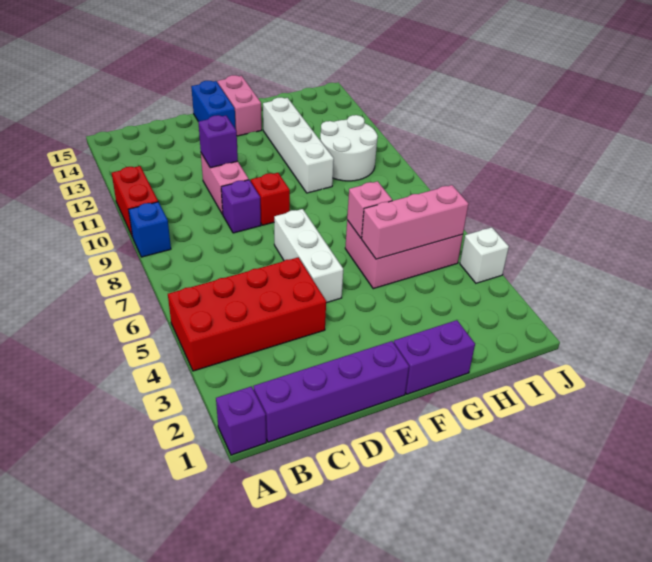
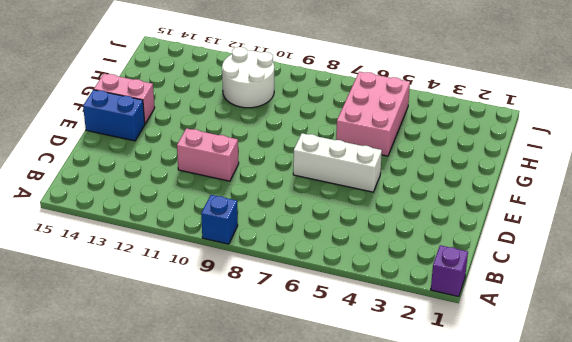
none -> red 2x4 brick [168,257,326,371]
none -> red 1x2 brick [112,166,158,237]
none -> purple 1x4 brick [253,341,409,442]

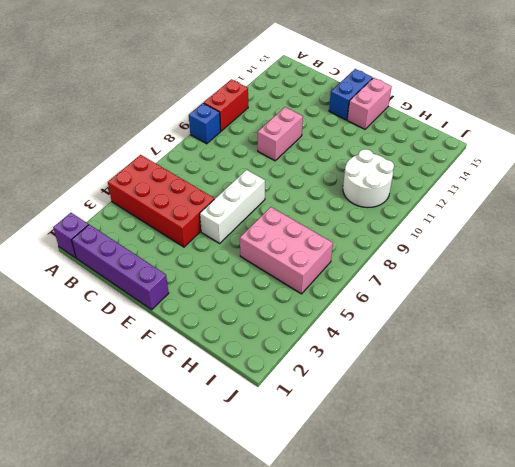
none -> purple 1x1 brick [221,180,261,233]
none -> red 1x1 brick [251,173,290,225]
none -> purple 1x2 brick [394,320,475,394]

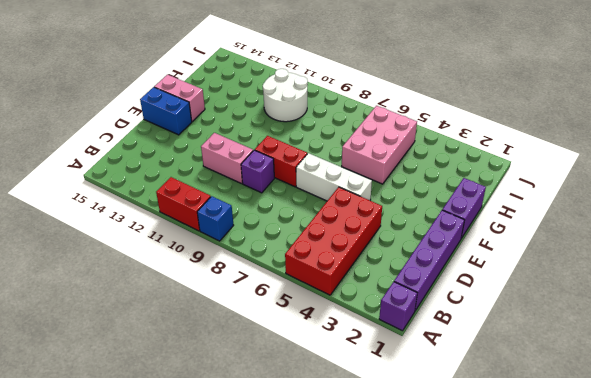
red 1x2 brick [255,136,307,187] -> red 1x1 brick [251,173,290,225]
none -> white 1x4 brick [263,97,334,193]
none -> white 1x1 brick [460,227,509,283]
none -> purple 1x1 brick [198,115,238,168]

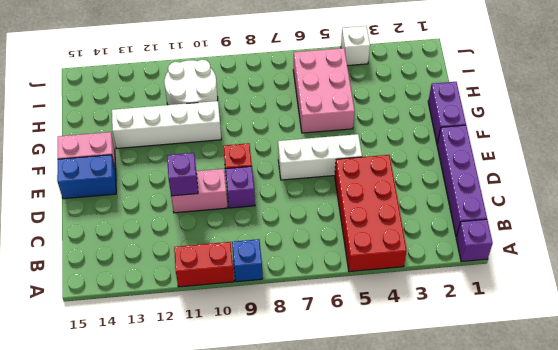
none -> pink 1x3 brick [362,185,468,259]
none -> pink 1x1 brick [347,181,392,238]

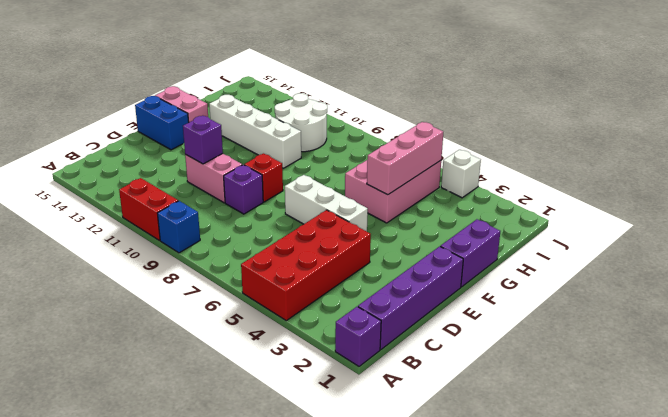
none -> pink 1x1 brick [347,181,392,238]

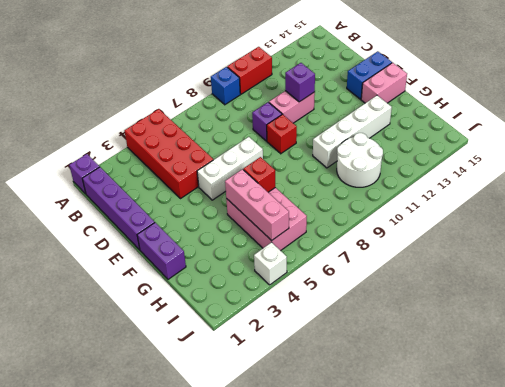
red 1x1 brick [243,157,275,192] -> pink 1x1 brick [347,181,392,238]

